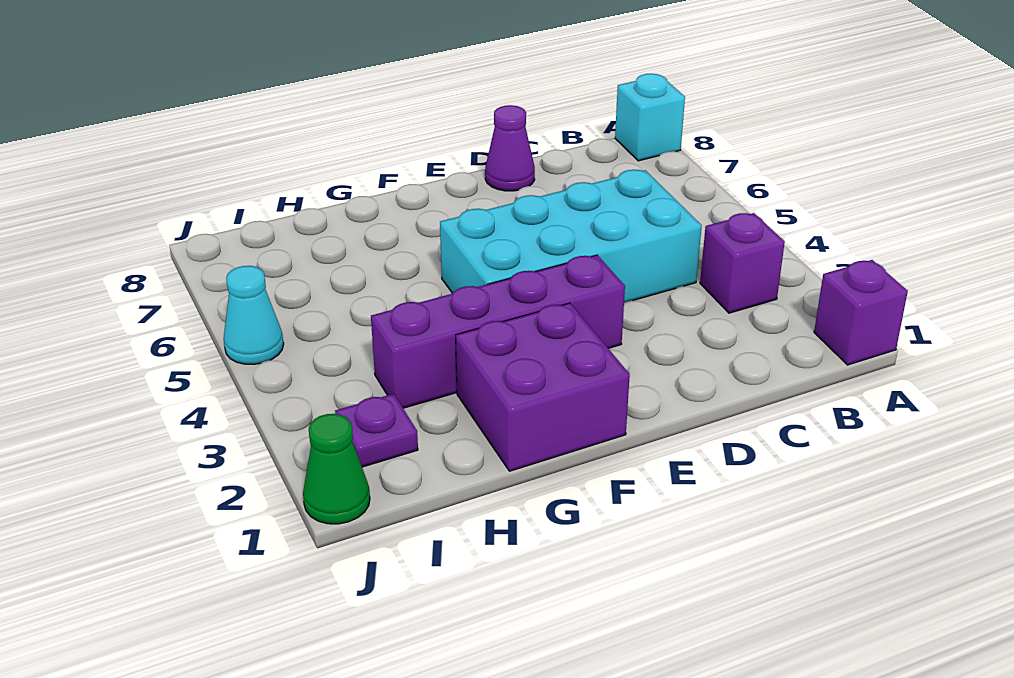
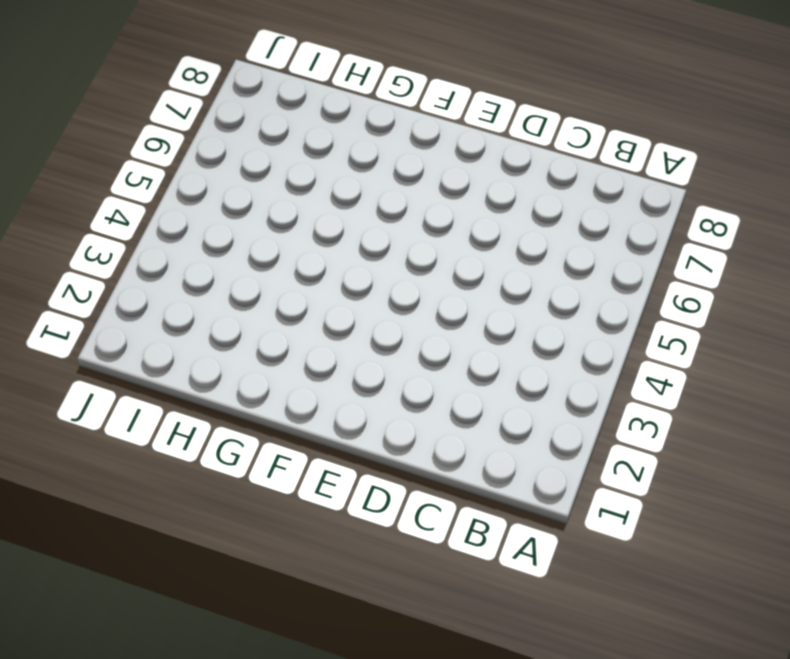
none -> purple 1x1 brick [814,260,908,365]
none -> cyan 1x1 brick [615,74,685,161]

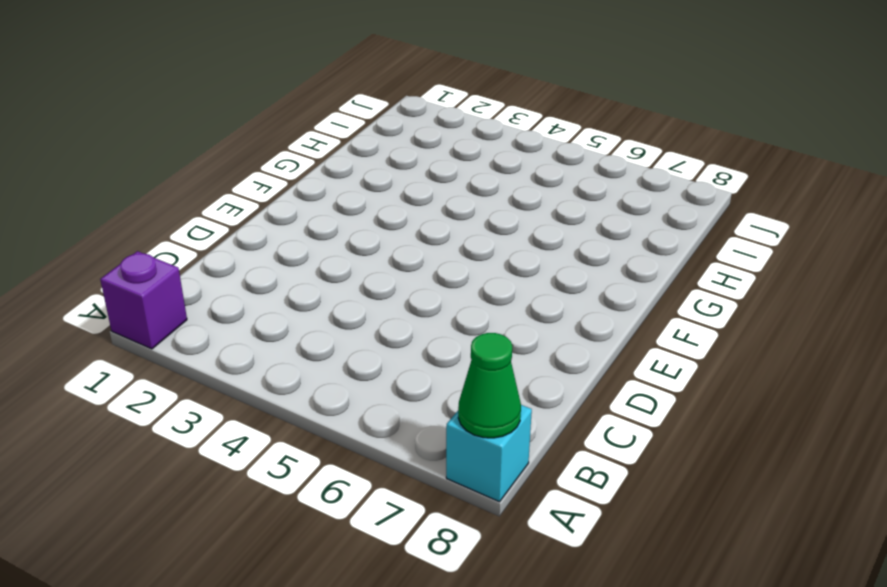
green 1x1 cone [458,333,521,438] -> green 1x1 cone moved to [303,414,370,524]
none -> purple 1x1 brick [700,213,785,313]
none -> cyan 2x4 brick [440,170,702,303]

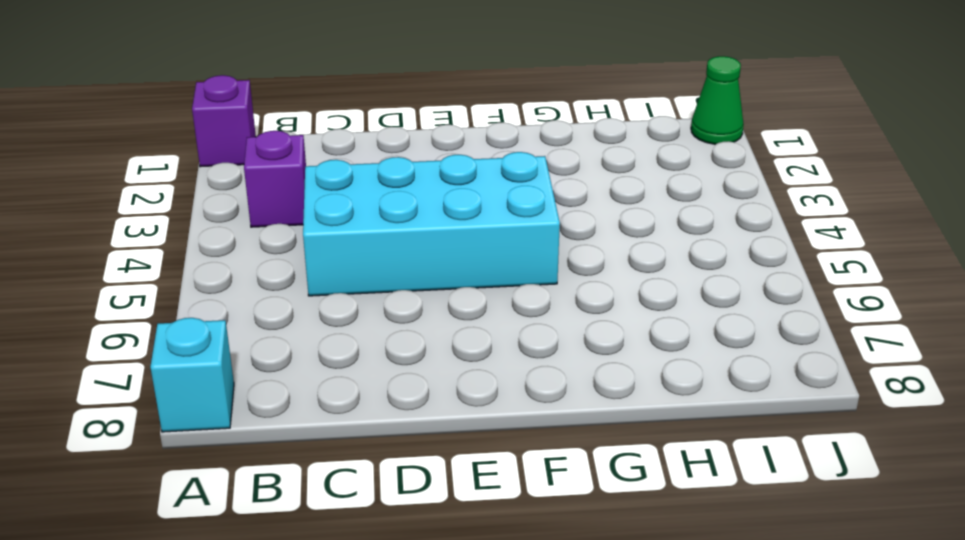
none -> purple 1x1 cone [485,105,535,191]
none -> purple 1x4 brick [371,255,625,408]

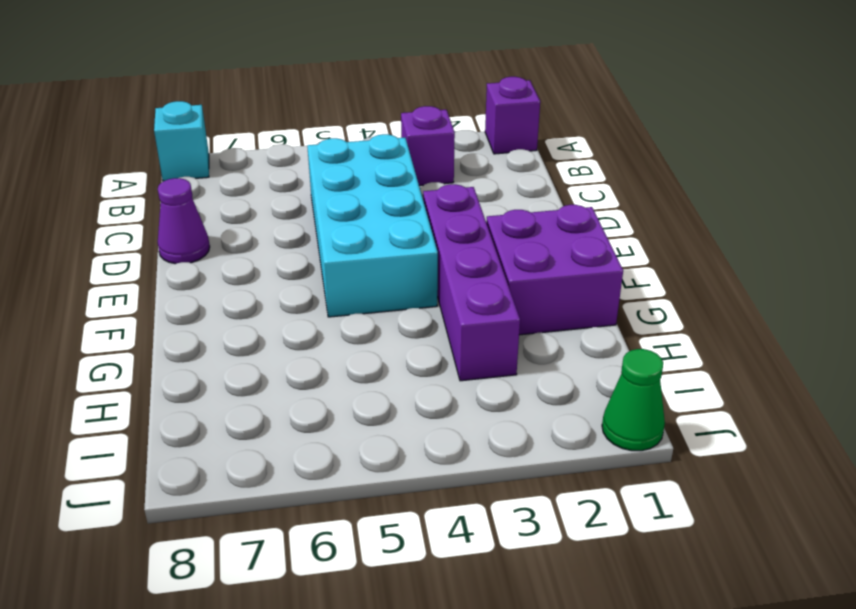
none -> purple 1x1 plate [335,394,418,467]
none -> cyan 1x1 cone [224,266,284,364]

